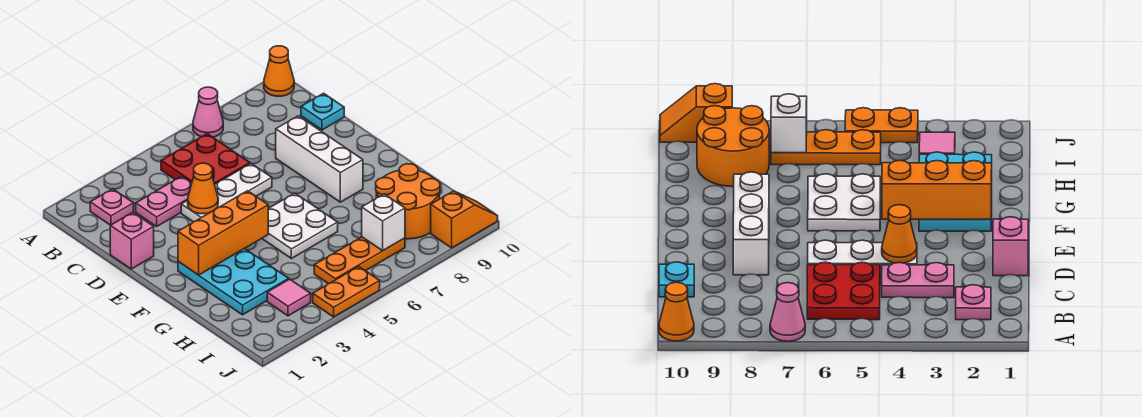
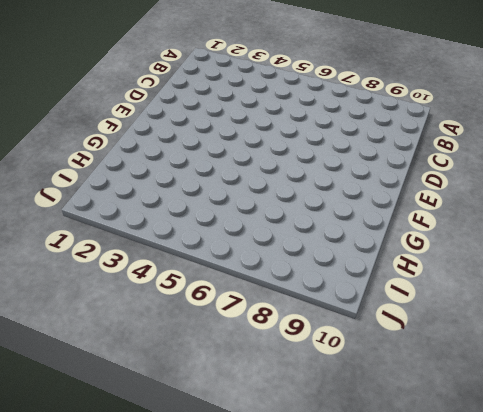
none -> pink 1x1 cone [193,87,223,137]
none -> orange 1x1 cone [264,46,294,96]
none -> pink 1x1 plate [90,189,134,225]

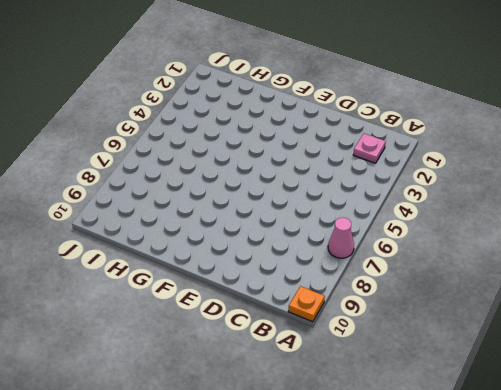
orange 1x1 plate [288,286,325,322] -> orange 1x1 cone [264,46,294,96]
none -> red 2x2 plate [161,134,250,184]
none -> pink 1x2 plate [136,176,192,226]
none -> cyan 1x1 plate [301,93,344,130]

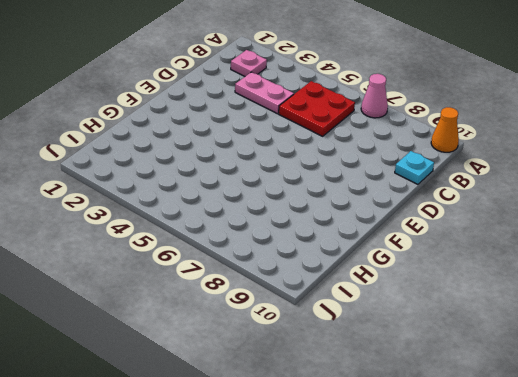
none -> pink 1x1 brick [110,213,154,269]
none -> white 1x3 plate [181,164,272,222]
none -> white 1x3 brick [276,116,363,202]

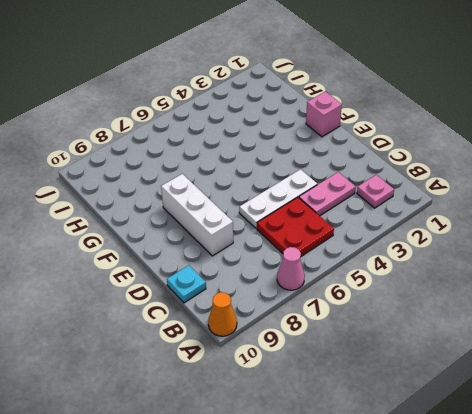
pink 1x1 brick [306,91,342,137] -> pink 1x1 brick moved to [110,213,154,269]
none -> cyan 2x3 plate [178,248,289,315]
none -> white 2x2 plate [262,193,338,259]
none -> orange 2x2 round brick [376,164,440,239]

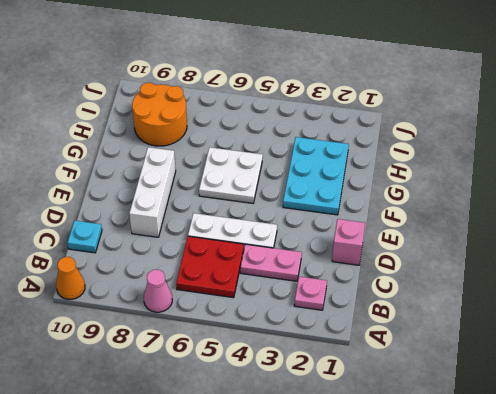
none -> pink 1x1 tile [267,279,311,316]
none -> orange 1x3 plate [314,237,405,284]
none -> orange 1x2 plate [313,267,380,317]

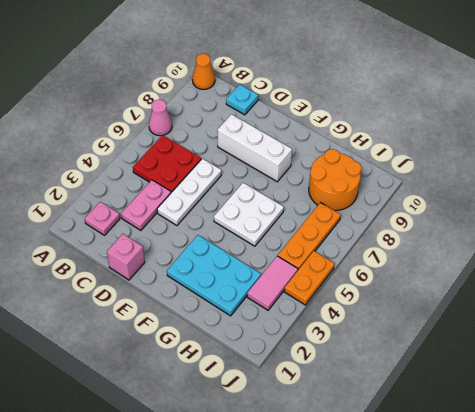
pink 1x2 tile [247,256,298,310] -> pink 1x1 tile [267,279,311,316]
none -> orange 1x2 slope [431,191,498,248]
none -> orange 1x1 cone [188,163,218,214]
none -> orange 1x3 brick [178,191,268,275]

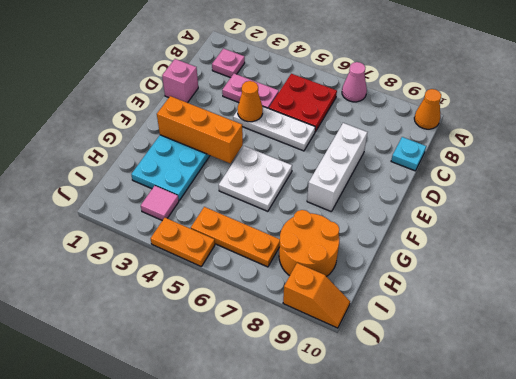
none -> white 1x1 brick [362,194,405,251]

